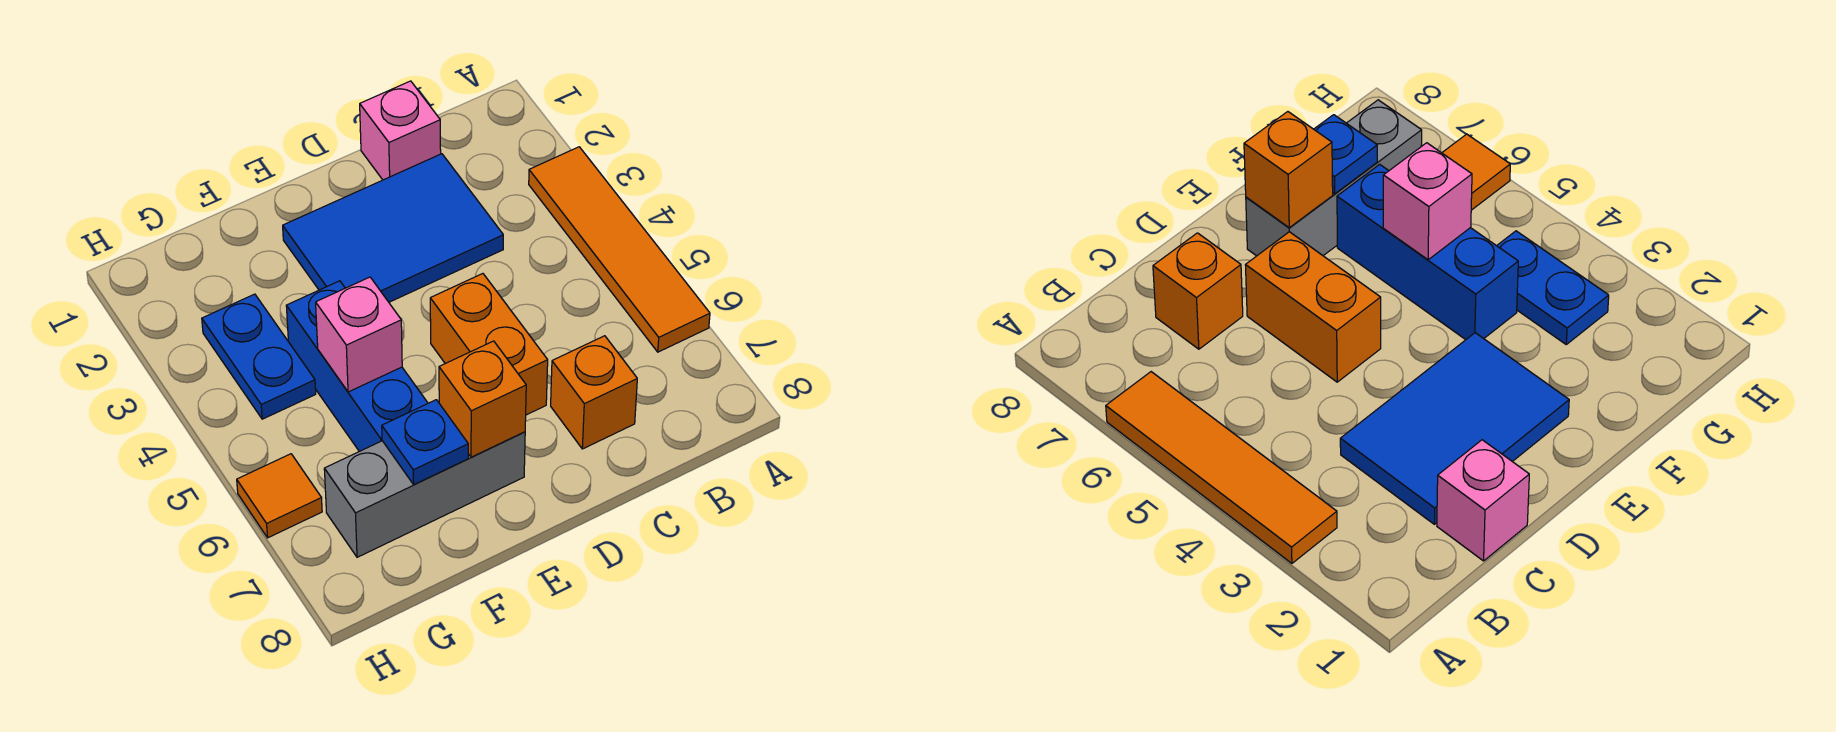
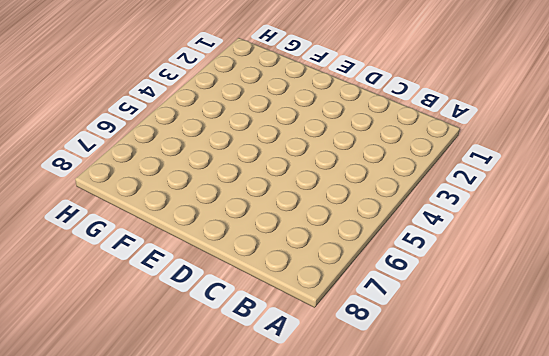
none -> orange 1x4 tile [529,147,710,352]
none -> pink 1x1 brick [360,81,441,180]
none -> blue 2x3 tile [283,154,503,302]

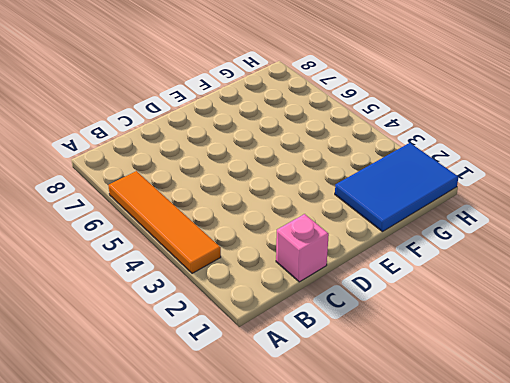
blue 2x3 tile [335,143,458,232] -> blue 2x3 tile moved to [283,154,503,302]
none -> orange 1x1 brick [551,336,637,449]
none -> orange 1x2 brick [430,274,548,415]
none -> grey 1x3 brick [324,432,525,557]

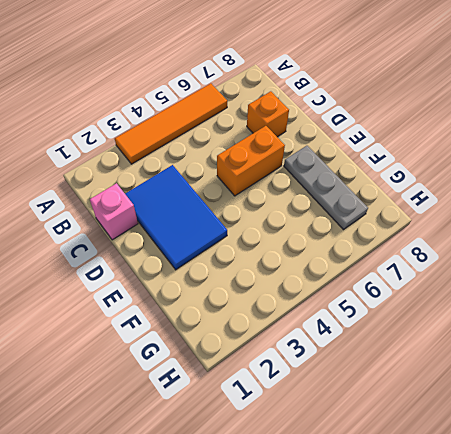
grey 1x3 plate [284,146,368,230] -> grey 1x3 brick [324,432,525,557]
none -> blue 1x3 brick [286,281,428,451]
none -> blue 1x2 plate [202,294,316,419]
none -> orange 1x1 tile [237,454,322,538]

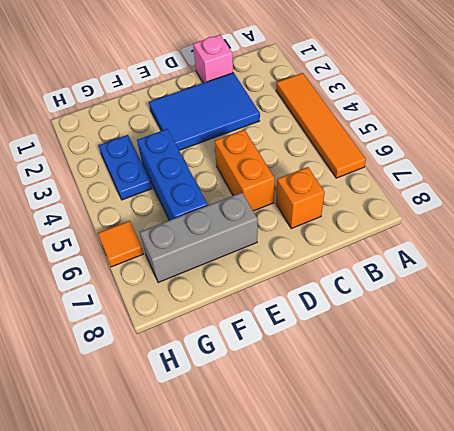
none -> orange 1x1 brick [439,341,526,457]
none -> pink 1x1 brick [316,277,402,392]
none -> blue 1x1 plate [382,400,468,484]

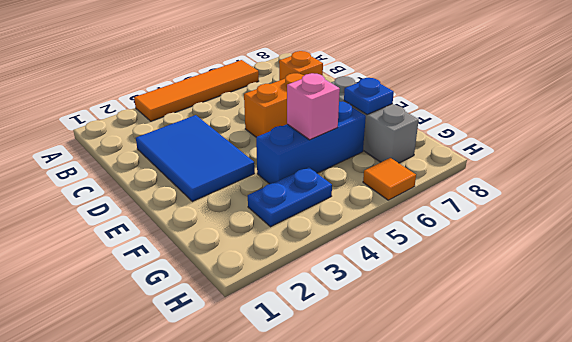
none -> pink 1x1 brick [360,81,441,180]
none -> orange 1x1 brick [439,341,526,457]

